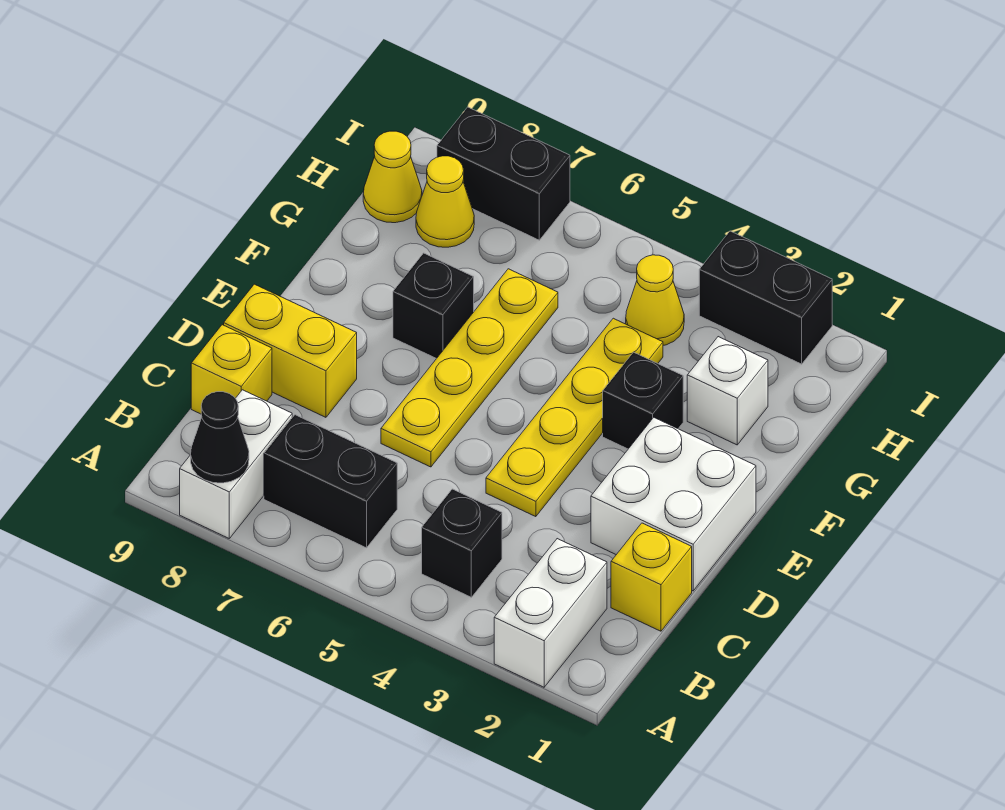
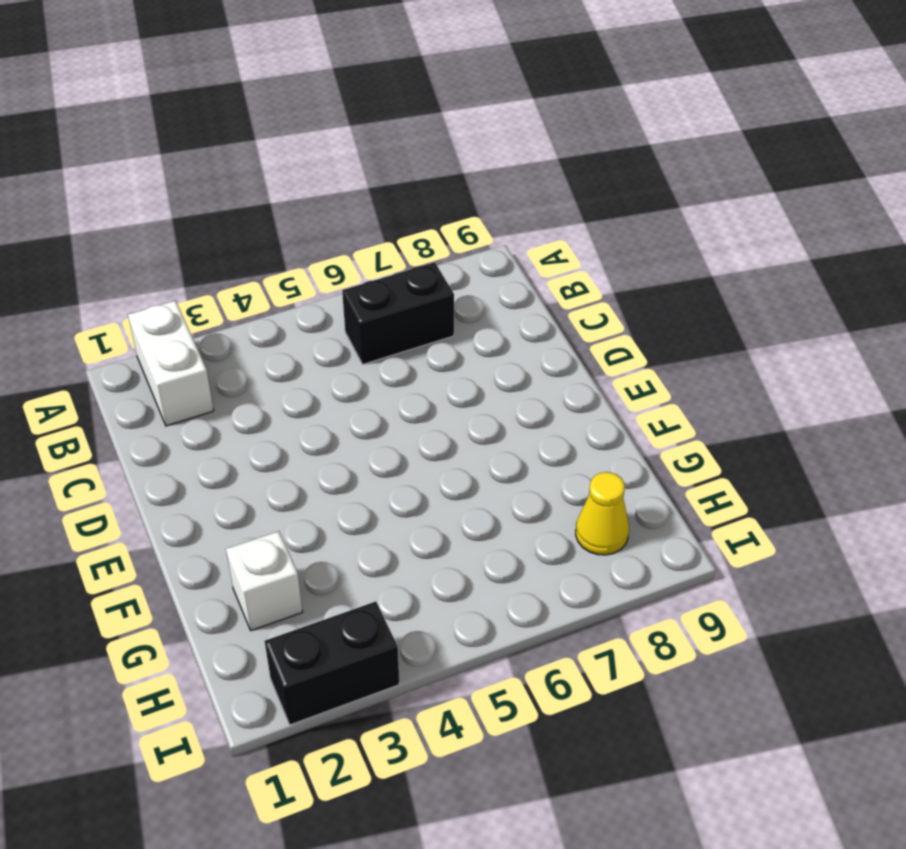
none -> white 1x2 brick [180,390,292,538]
none -> black 1x1 brick [422,489,502,597]
none -> yellow 1x1 brick [611,523,692,631]

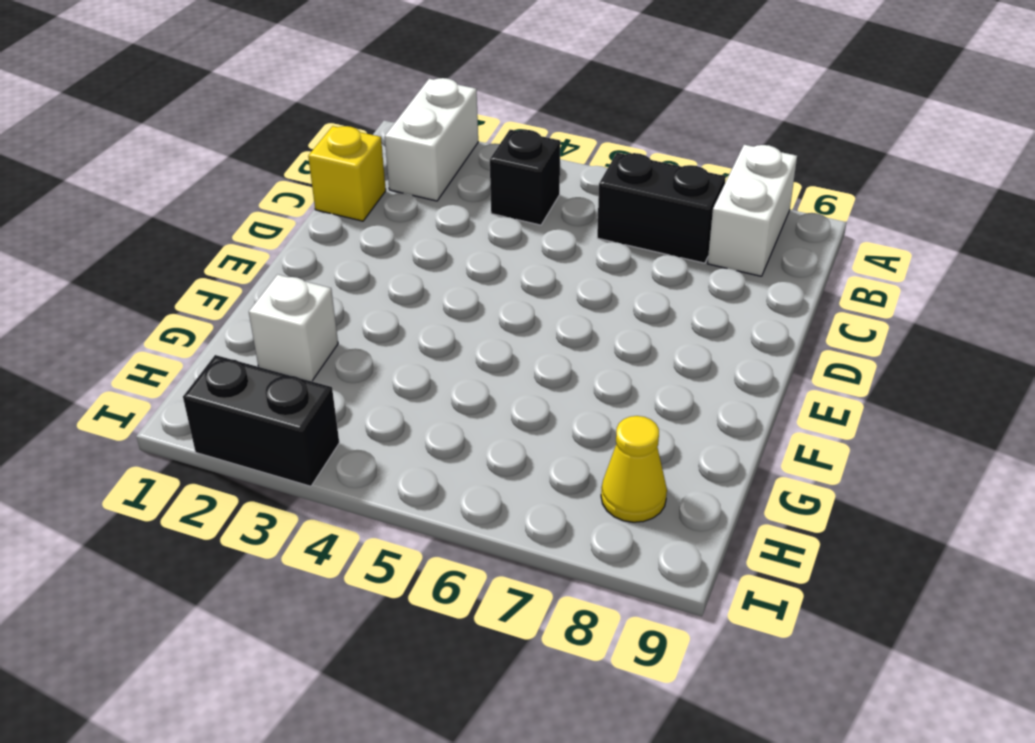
none -> yellow 1x1 brick [191,325,272,414]
none -> white 2x2 brick [591,418,756,591]
none -> yellow 1x4 plate [486,318,663,517]

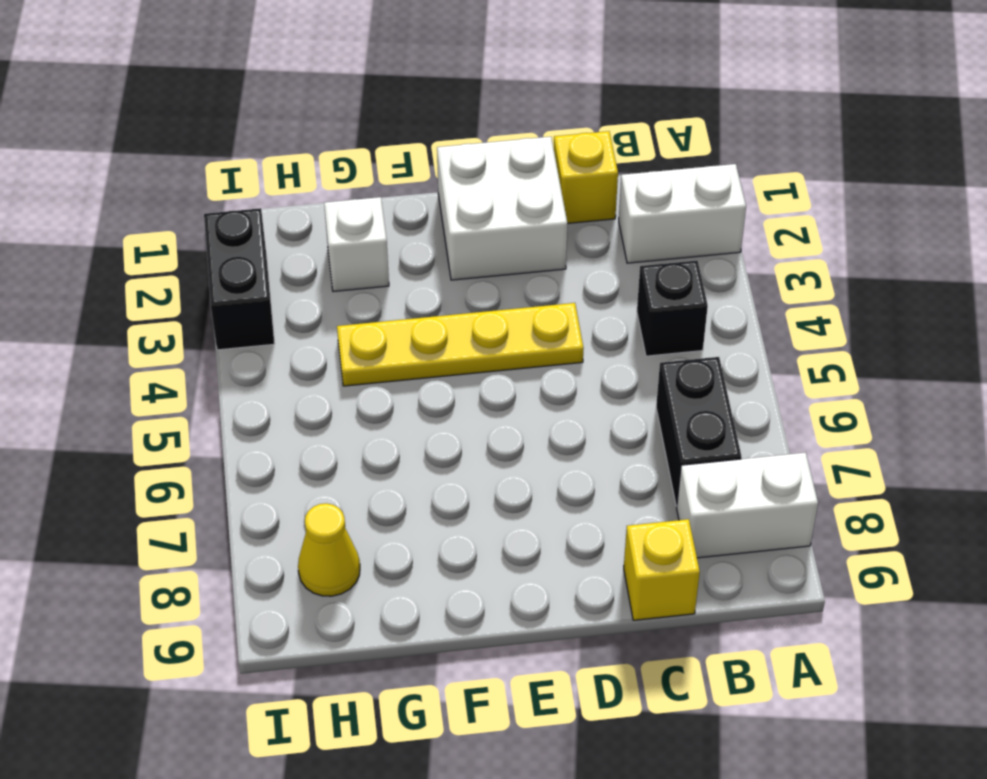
none -> yellow 1x4 plate [381,269,558,467]
none -> yellow 1x2 brick [224,284,357,417]
none -> black 1x1 brick [603,352,683,449]

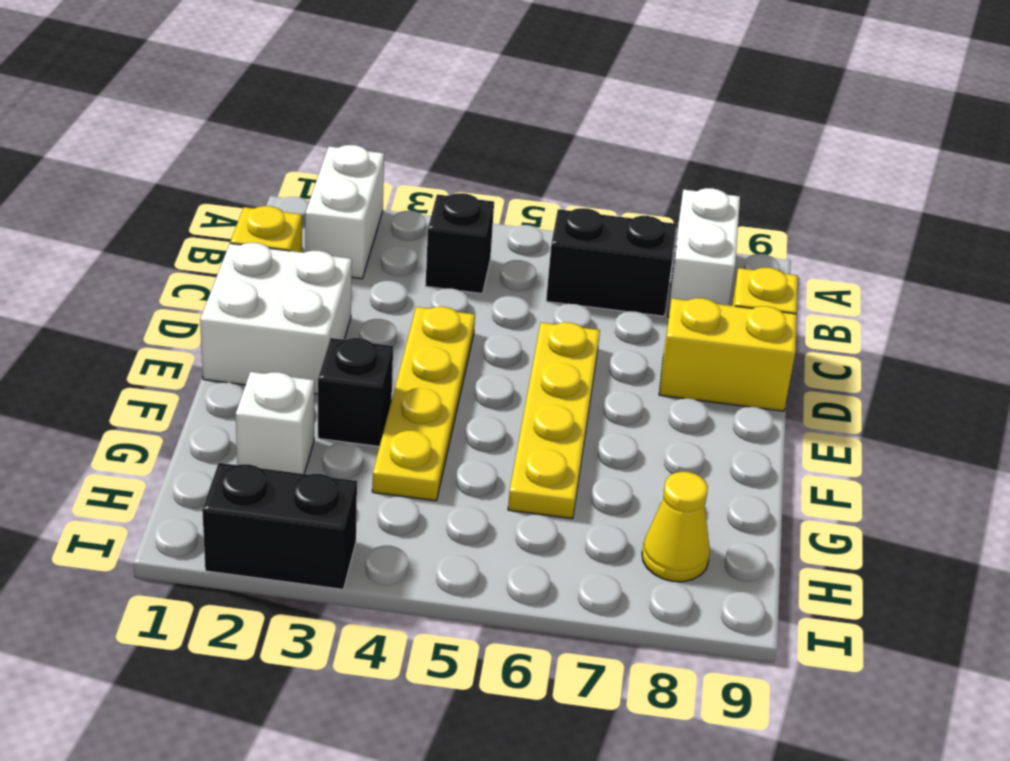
none -> black 1x1 brick [393,253,474,359]
none -> yellow 1x1 cone [626,255,684,345]
none -> yellow 1x1 cone [363,131,422,223]

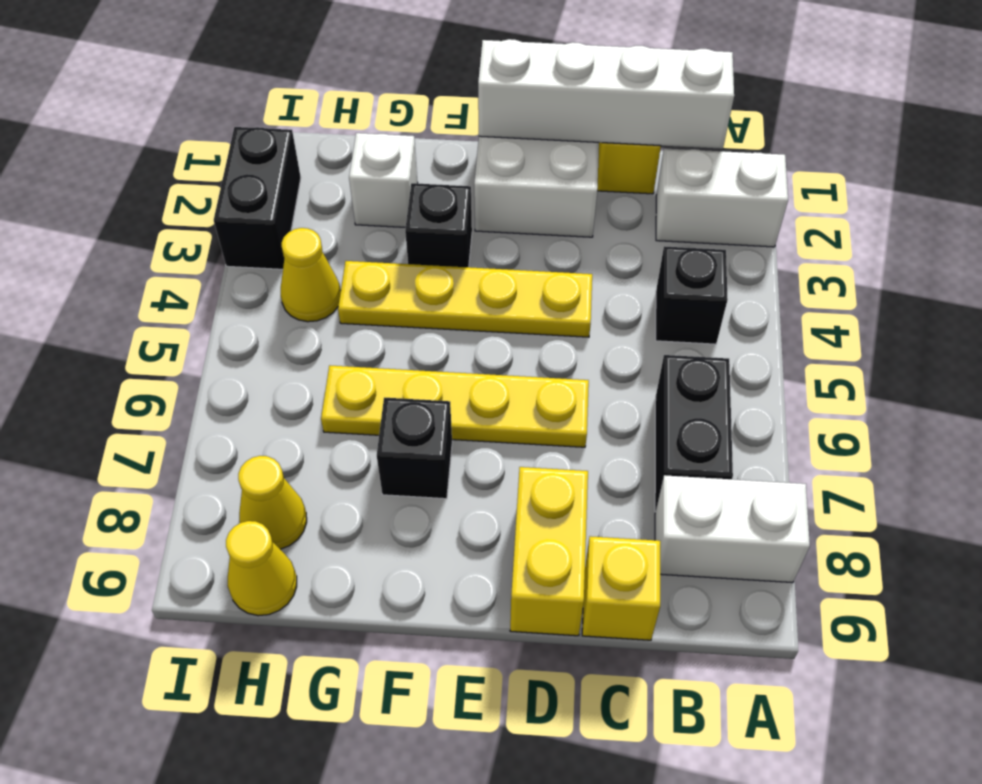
white 1x4 brick [478,39,734,149] -> none
none -> black 1x2 brick [437,107,570,240]
none -> black 1x1 cone [191,392,249,483]

